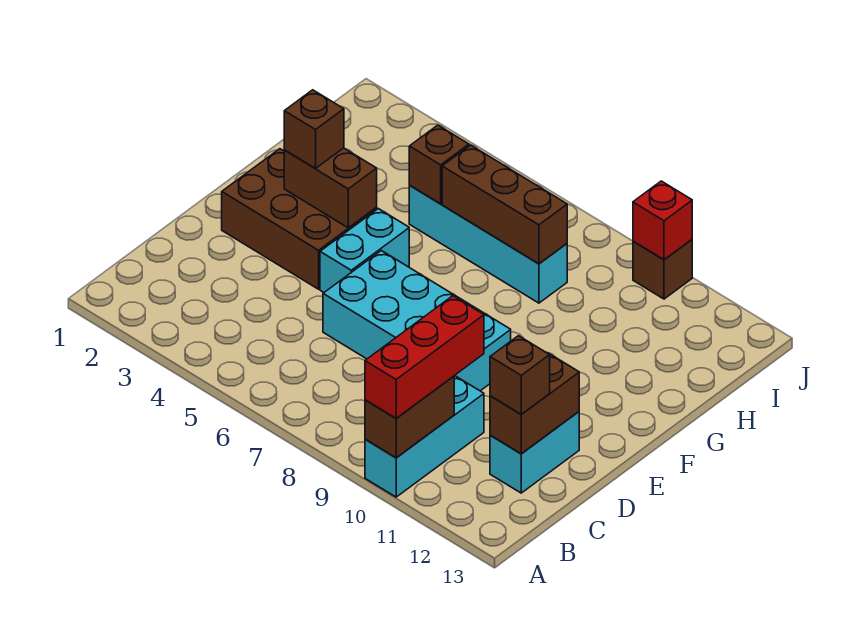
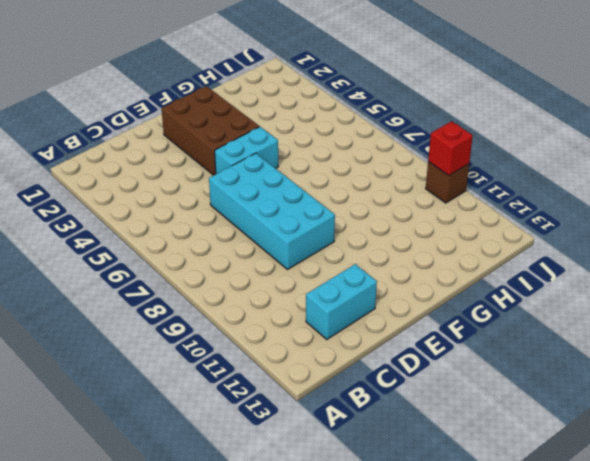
none -> cyan 1x3 brick [365,375,484,497]
none -> cyan 1x4 brick [409,186,567,303]
none -> brown 1x2 brick [365,376,454,458]

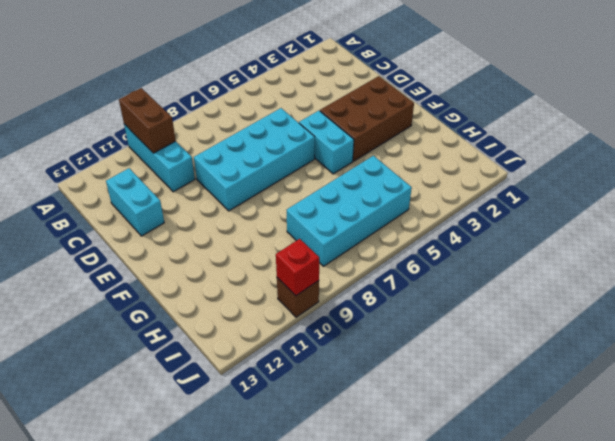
cyan 2x4 brick [287,156,412,266] -> cyan 1x4 brick [409,186,567,303]
none -> brown 1x2 brick [490,353,579,454]
none -> brown 1x2 brick [284,148,377,228]
none -> brown 1x1 brick [409,125,469,204]

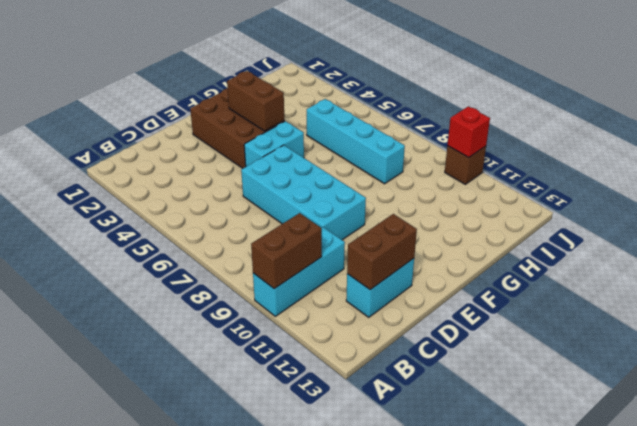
none -> brown 1x1 brick [409,125,469,204]
none -> brown 1x3 brick [442,145,567,264]
none -> red 1x3 brick [365,296,484,418]

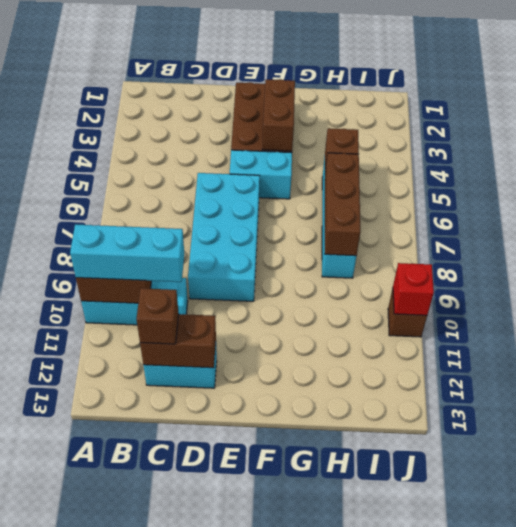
cyan 1x3 brick [70,224,184,282] -> red 1x3 brick [365,296,484,418]
none -> brown 1x1 brick [284,90,344,168]

